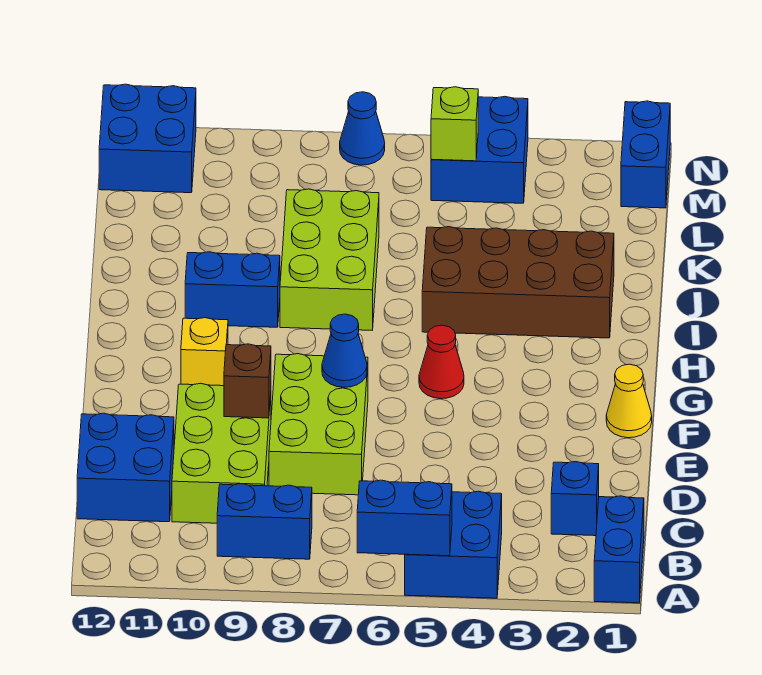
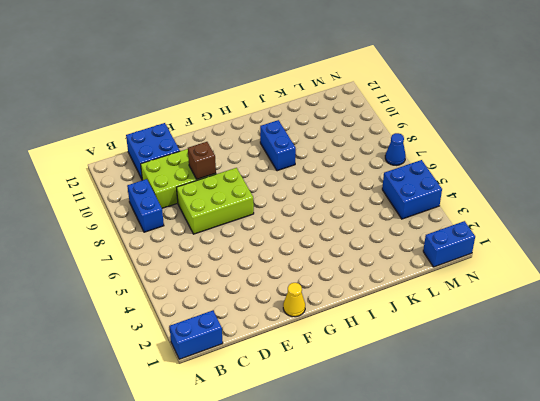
none -> blue 2x2 brick [405,491,502,598]
none -> blue 1x1 brick [551,462,599,536]
none -> red 1x1 cone [419,325,464,399]

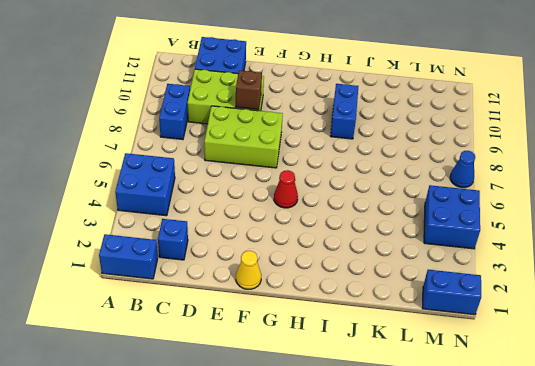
none -> yellow 1x1 brick [181,318,228,386]
none -> brown 2x4 brick [422,227,614,338]
none -> lime 2x3 brick [280,189,379,330]

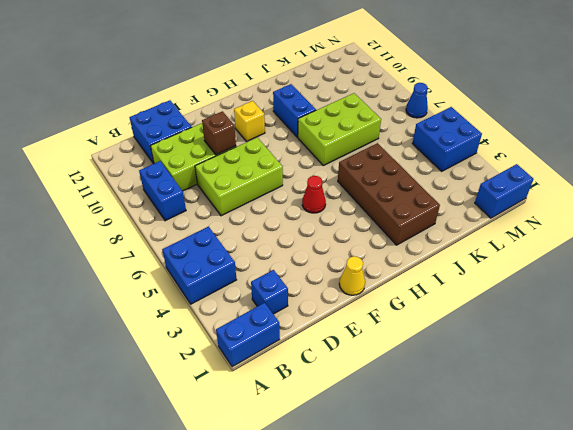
none -> blue 2x2 brick [99,84,196,193]
none -> blue 1x2 brick [357,480,452,556]
none -> blue 1x1 cone [322,314,367,387]

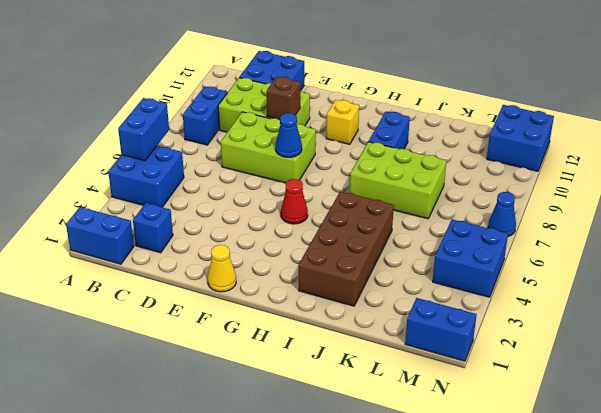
none -> lime 1x1 brick [431,87,478,161]

